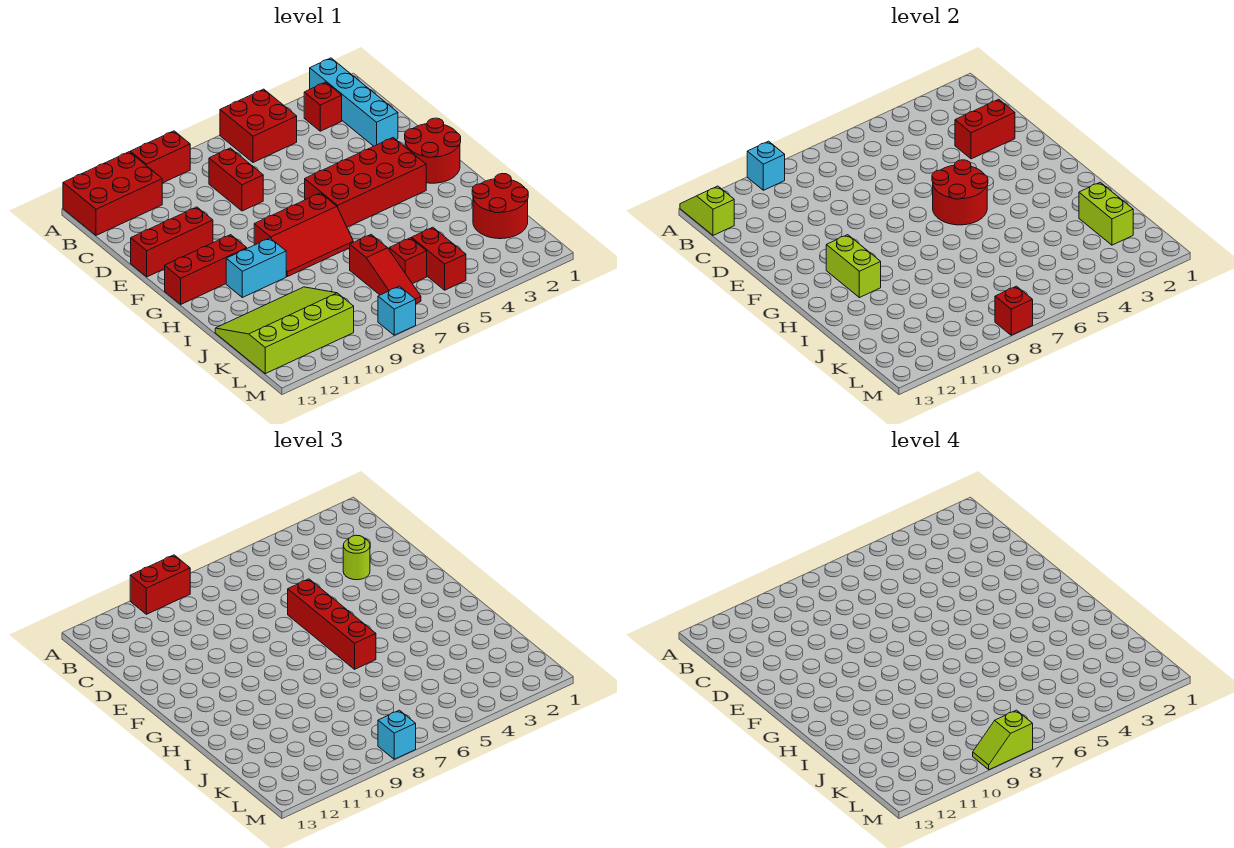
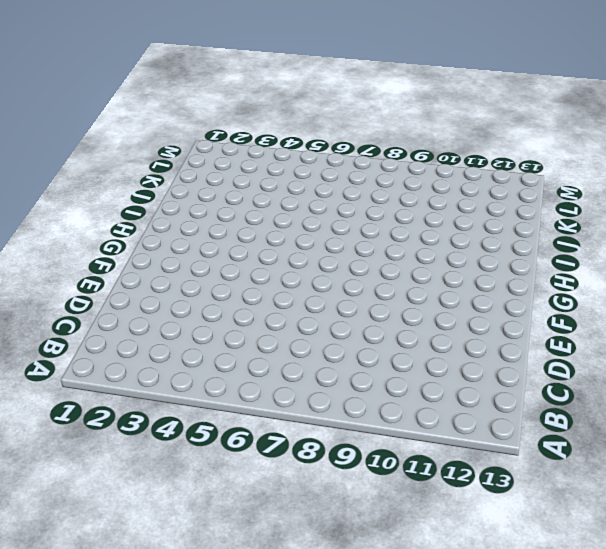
none -> cyan 1x4 brick [310,58,398,146]
none -> red 2x2 brick [220,89,297,162]
none -> red 1x2 brick [130,131,190,183]
none -> red 2x3 brick [63,152,162,235]

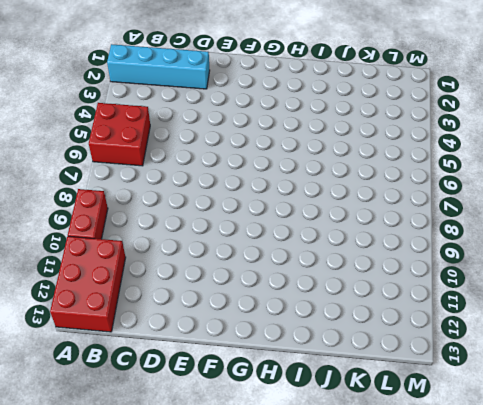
none -> red 1x1 brick [304,82,342,131]
none -> red 1x2 brick [209,148,263,211]
none -> red 1x3 brick [131,207,213,277]
none -> red 2x2 round brick [405,118,461,183]

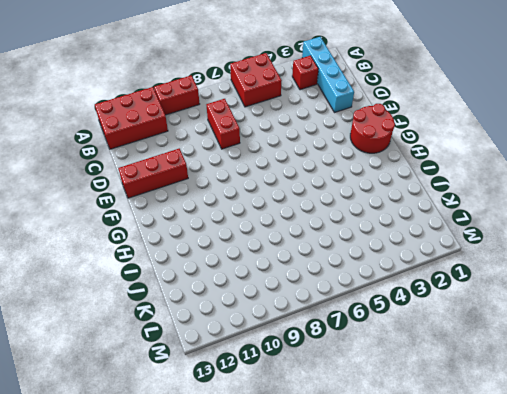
none -> red 2x4 brick [305,138,426,227]
none -> red 2x3 slope [254,193,353,277]
none -> red 1x3 brick [165,235,247,304]
none -> cyan 1x2 brick [226,238,286,298]

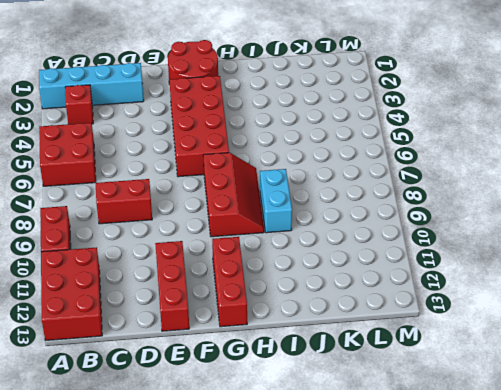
cyan 1x2 brick [260,169,292,233] -> cyan 1x2 brick moved to [226,238,286,298]
none -> red 2x2 round brick [472,174,528,239]
none -> red 1x3 slope [350,235,421,303]
none -> lime 3x4 slope [215,287,354,374]
none -> red 1x2 brick [412,227,466,290]

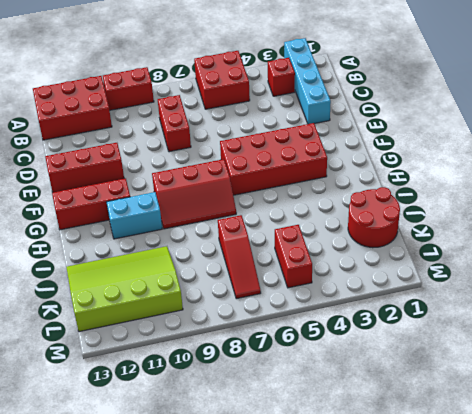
none -> red 2x2 round brick [405,118,461,183]
none -> red 1x1 brick [389,238,427,284]
none -> cyan 1x1 brick [378,286,416,335]
none -> cyan 1x1 brick [747,141,785,190]

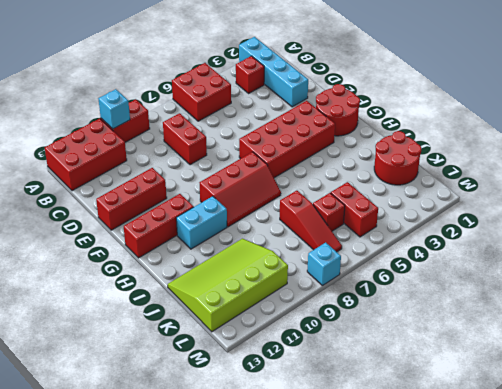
none -> lime 1x2 slope [680,186,734,235]
none -> red 1x2 brick [955,99,1015,159]
none -> red 2x2 round brick [932,160,988,225]
none -> lime 1x2 brick [826,235,881,298]

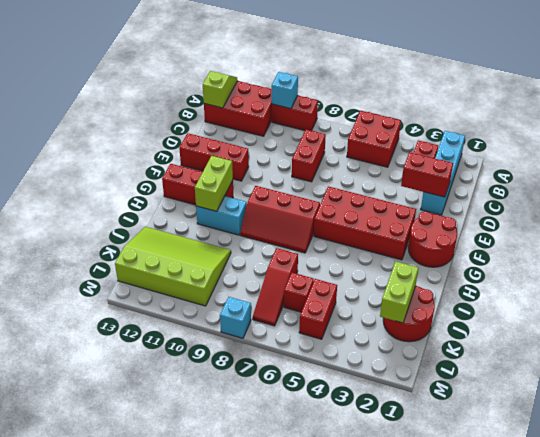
none -> red 2x2 round brick [932,160,988,225]
none -> red 1x1 brick [995,286,1033,335]
none -> red 1x2 brick [130,555,190,614]
none -> lime 1x1 round brick [343,535,370,580]

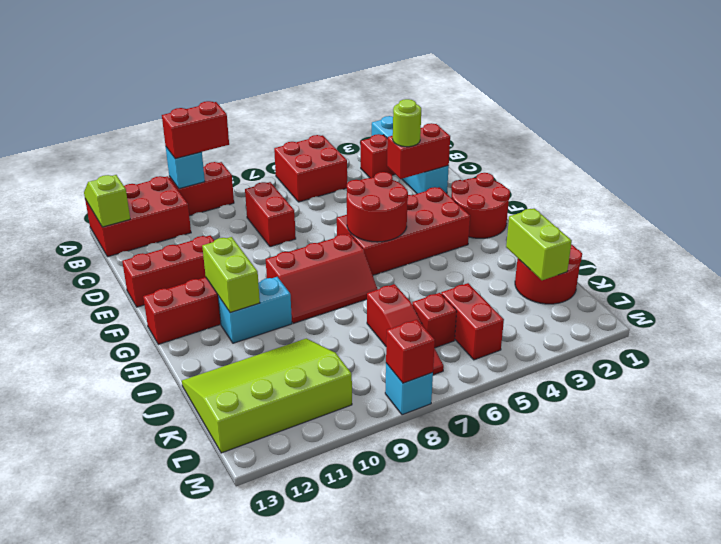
none -> red 1x4 brick [288,579,376,669]
none -> cyan 1x1 brick [378,710,416,759]
none -> lime 1x2 slope [973,710,1033,770]

